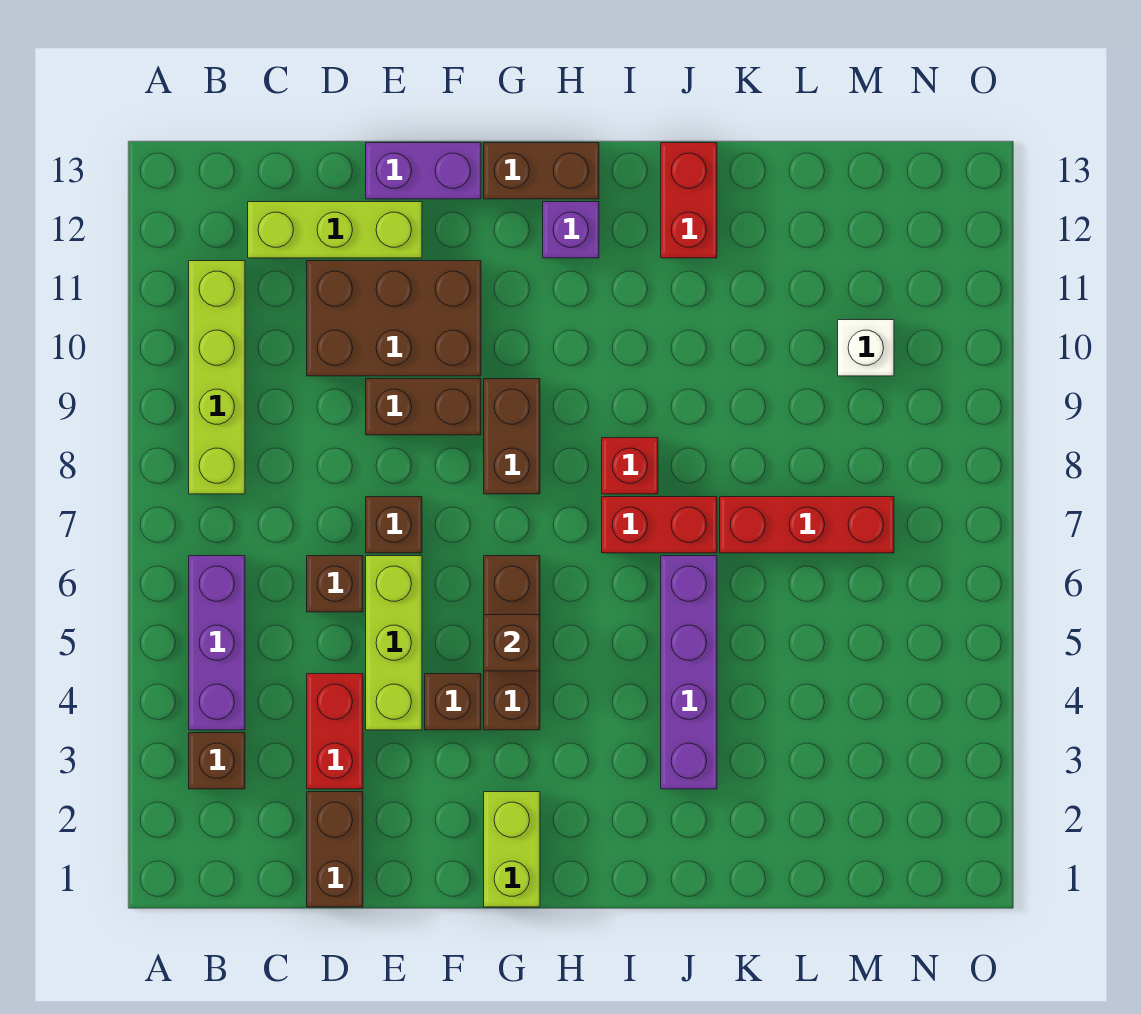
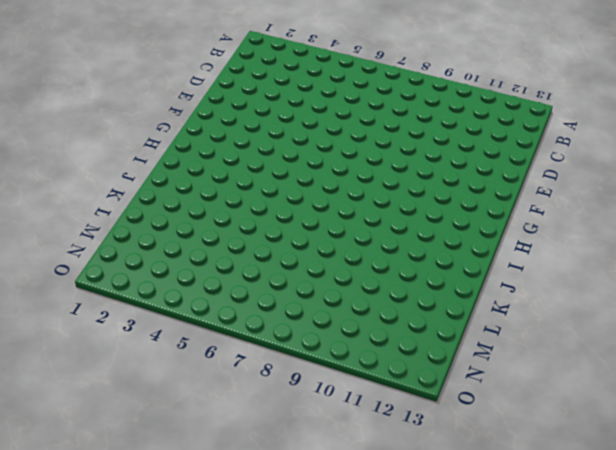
none -> brown 1x1 brick [189,733,245,789]
none -> purple 1x3 brick [189,556,245,730]
none -> lime 1x4 brick [189,261,245,494]

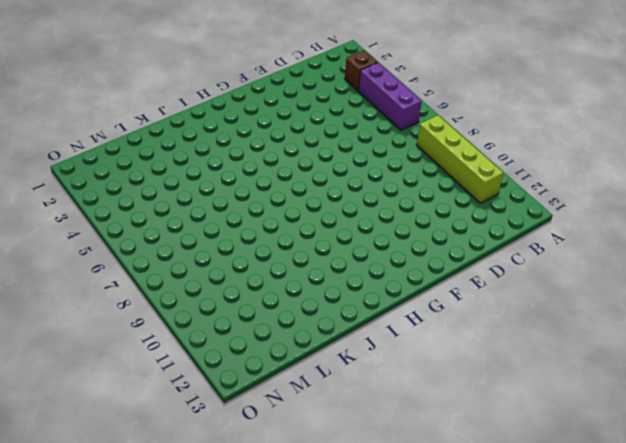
none -> lime 1x3 brick [248,202,422,258]
none -> brown 1x2 brick [307,792,363,907]
none -> red 1x2 brick [307,674,363,789]

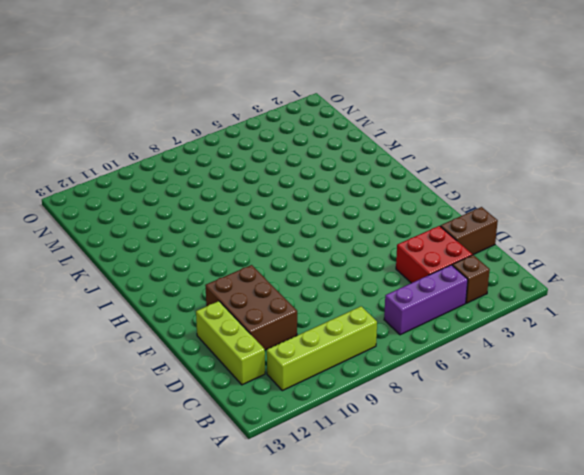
red 2x2 brick [396,226,472,283] -> red 1x2 brick [307,674,363,789]
none -> brown 1x1 brick [307,556,363,612]
none -> lime 1x3 brick [366,556,422,730]
none -> brown 1x1 brick [366,497,422,553]

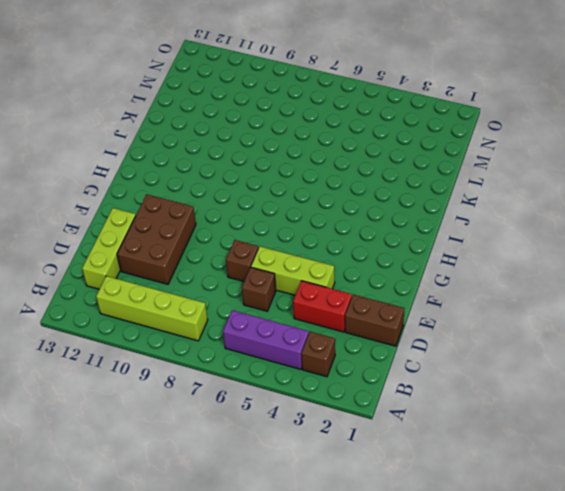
none -> brown 1x2 brick [366,379,481,435]
none -> purple 1x2 brick [366,143,481,199]
none -> brown 1x1 brick [425,674,481,730]

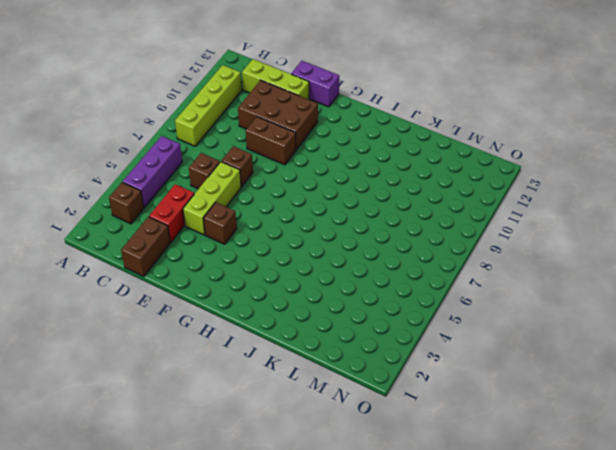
none -> lime 1x2 brick [484,792,540,907]
none -> brown 1x3 brick [484,556,540,730]
none -> brown 1x2 brick [484,379,540,494]

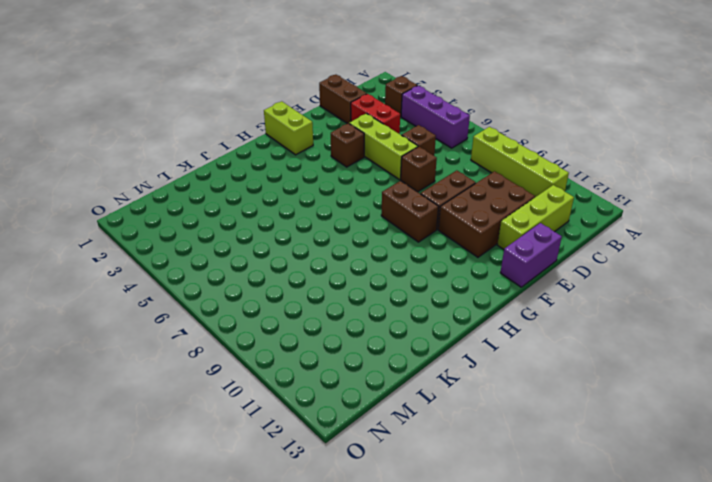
none -> brown 1x3 brick [484,556,540,730]
none -> brown 1x2 brick [484,143,599,199]
none -> purple 1x1 brick [543,202,599,258]

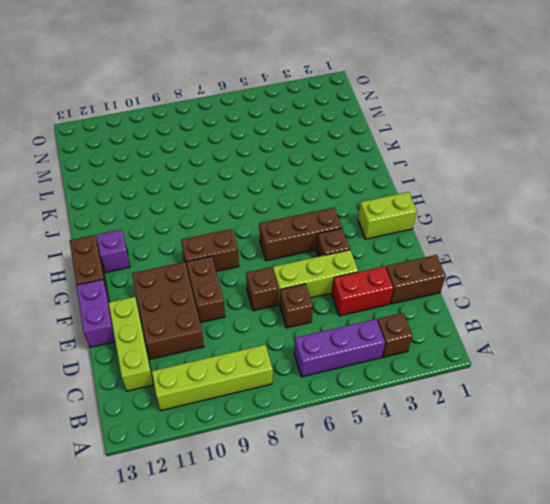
none -> red 1x2 brick [602,497,717,553]
none -> red 1x1 brick [602,438,658,494]
none -> purple 1x4 brick [661,556,717,789]

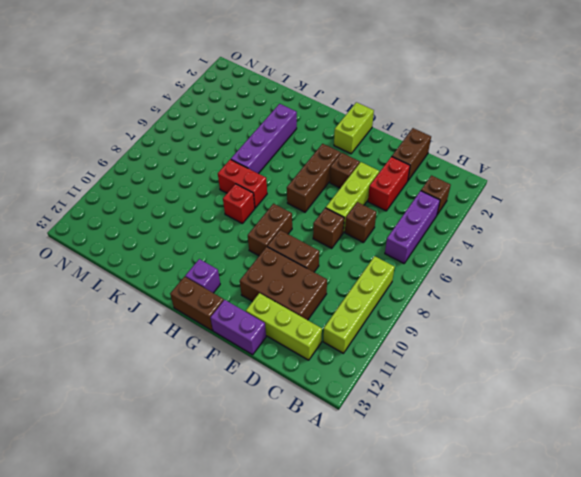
none -> red 1x2 brick [661,143,717,258]
none -> red 1x3 brick [720,497,894,553]
none -> white 1x1 brick [838,320,894,376]

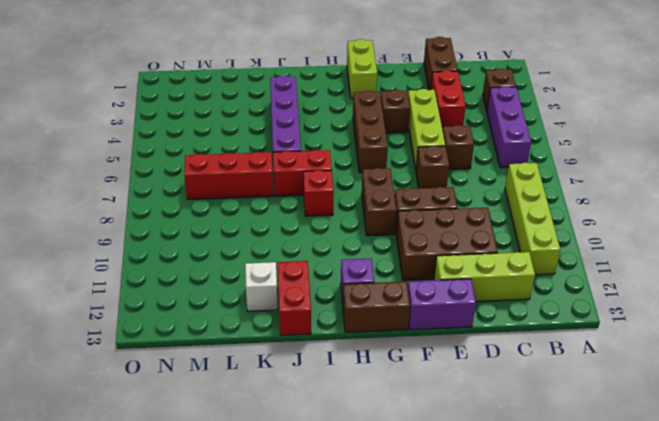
white 1x1 brick [245,262,278,311] -> white 1x1 brick moved to [838,320,894,376]
none -> brown 1x1 brick [484,615,540,671]

